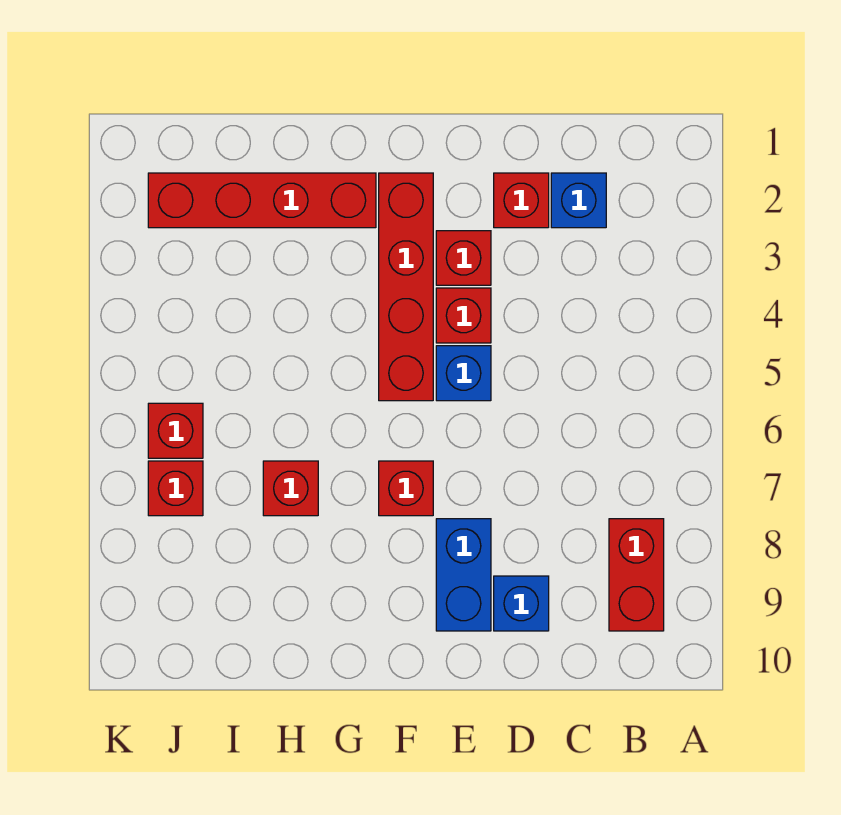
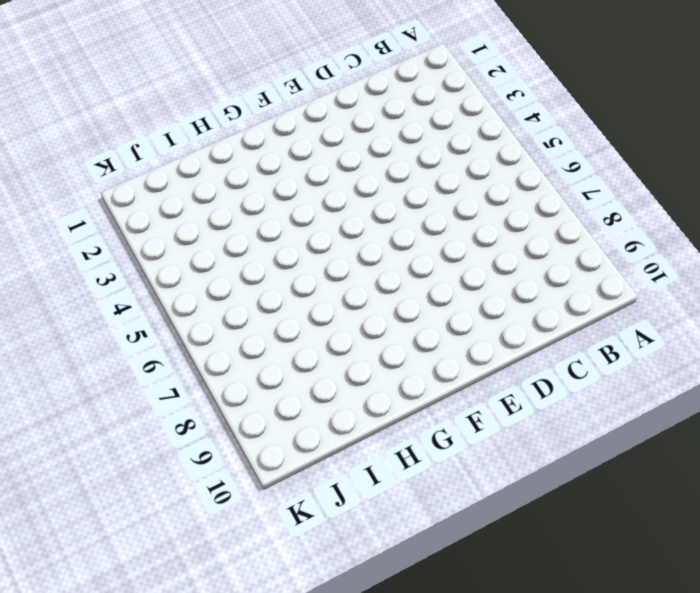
none -> red 1x2 brick [609,519,664,631]
none -> blue 1x1 brick [551,173,606,228]
none -> red 1x1 brick [494,173,549,228]

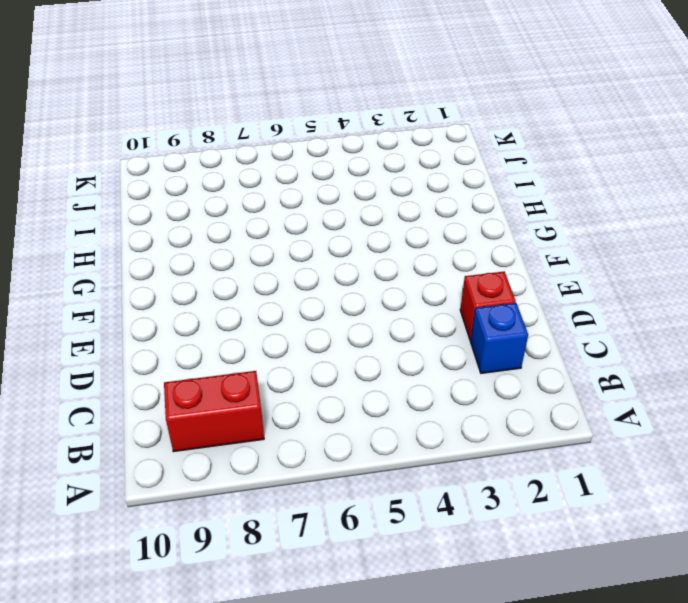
none -> blue 1x1 brick [494,576,549,631]
none -> red 1x1 brick [436,231,491,285]
none -> red 1x1 brick [436,288,491,343]

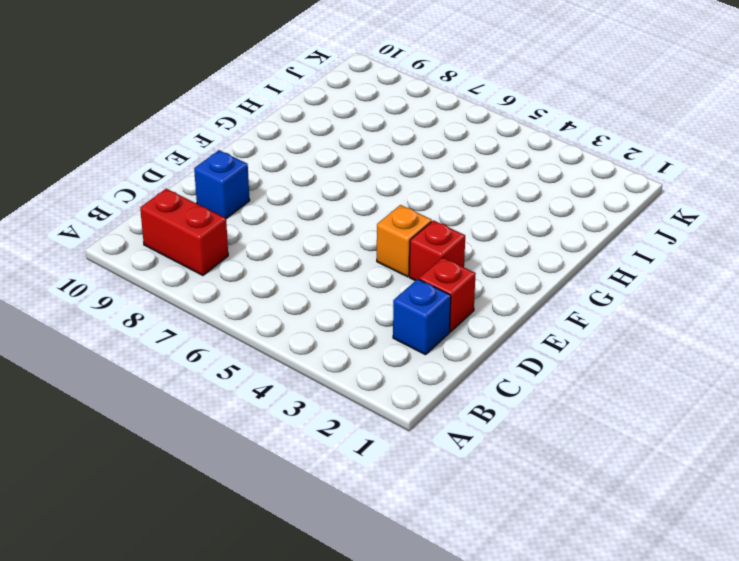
orange 1x1 brick [377,205,432,277] -> red 1x1 brick [436,288,491,343]
none -> blue 1x1 brick [436,346,491,401]
none -> blue 1x2 brick [436,519,491,631]
none -> red 1x4 brick [379,173,433,401]

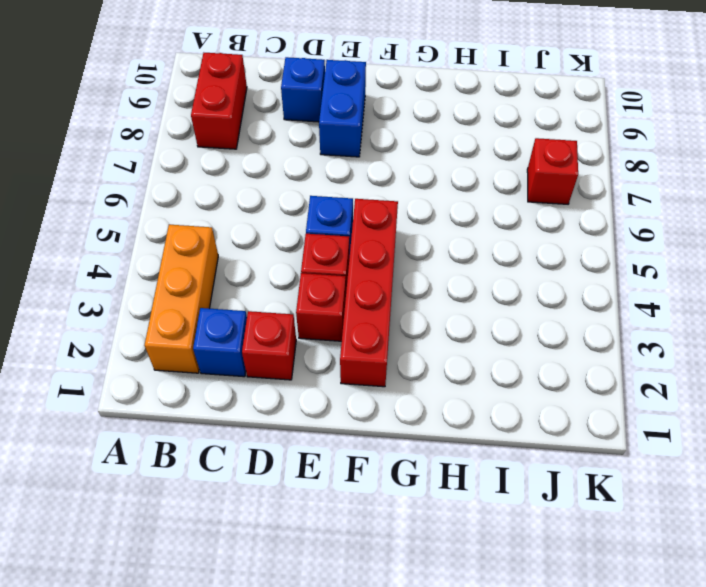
orange 1x3 brick [145,224,218,373] -> none
none -> red 1x1 brick [379,461,433,516]
none -> red 1x4 brick [148,173,376,228]
none -> red 1x1 brick [263,461,318,516]

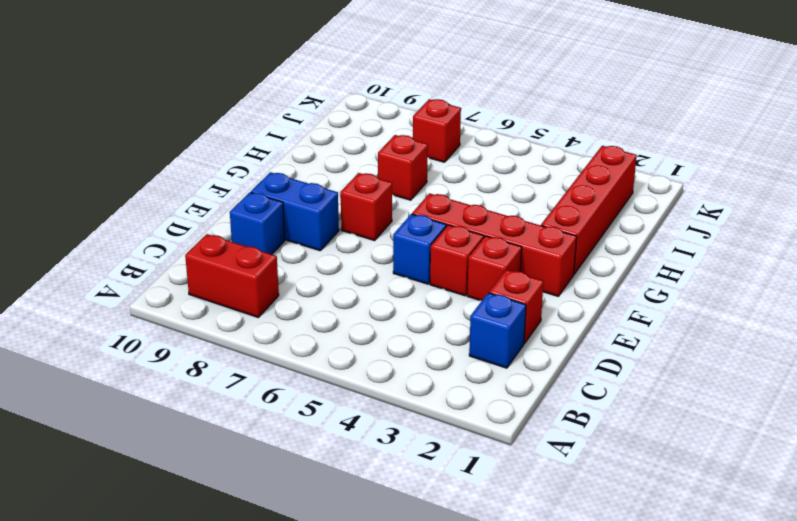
none -> red 1x1 brick [148,403,203,458]

